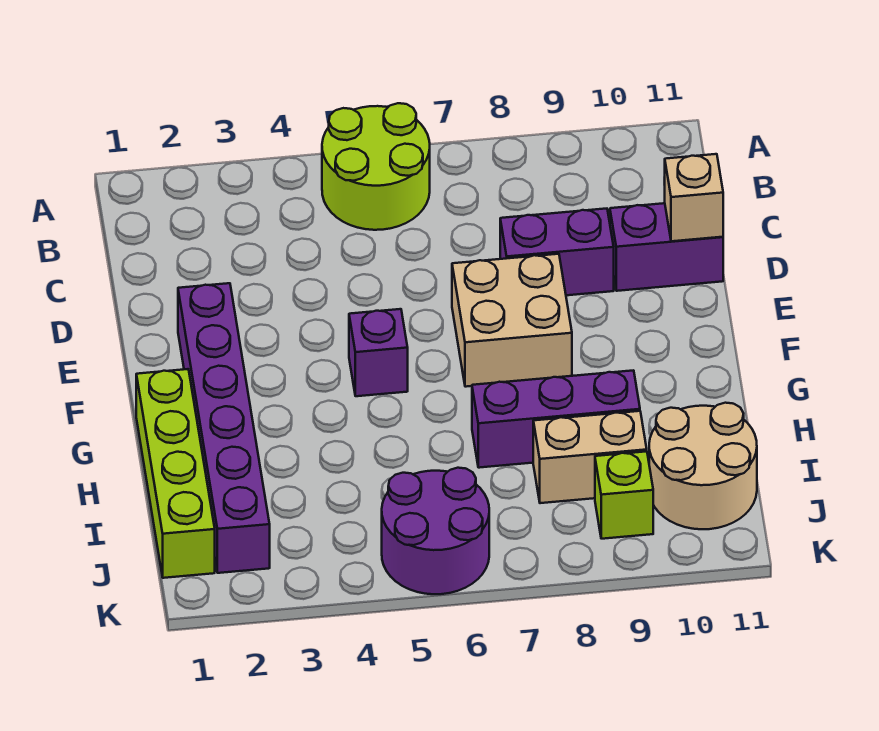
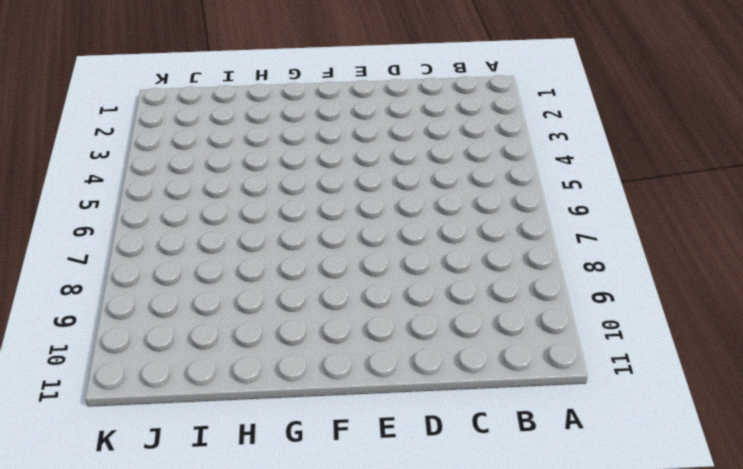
none -> lime 2x2 round brick [322,103,430,230]
none -> purple 1x2 brick [500,209,614,295]
none -> purple 1x2 brick [610,203,723,291]

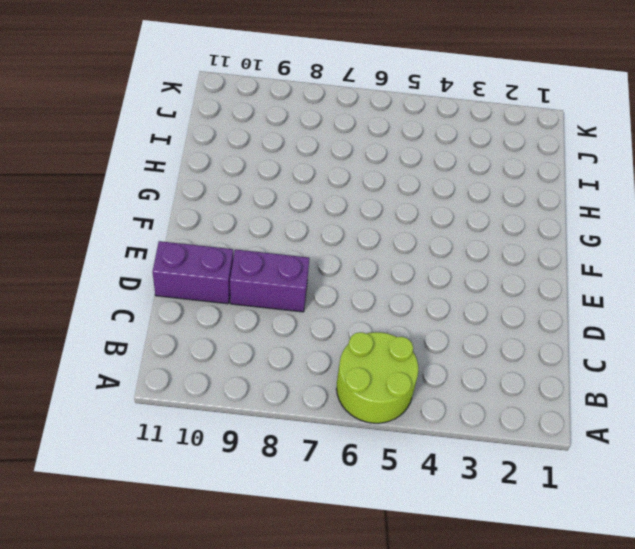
none -> purple 1x6 brick [178,283,270,573]
none -> tan 2x2 brick [452,254,572,387]
none -> purple 1x1 brick [349,309,408,396]

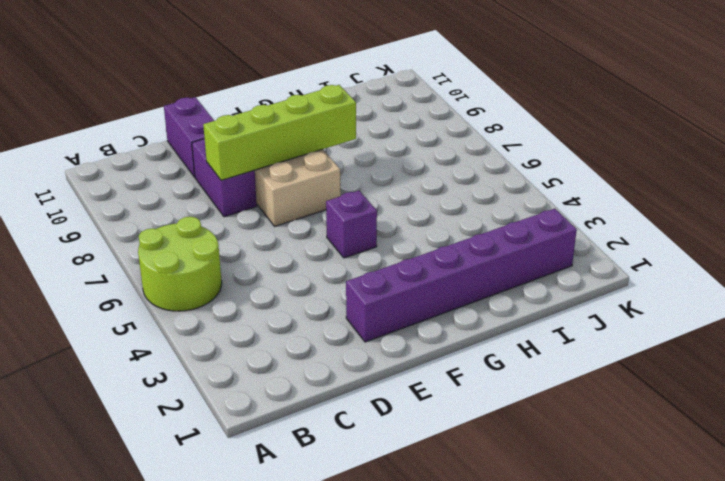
lime 1x4 brick [203,85,356,180] -> lime 1x4 brick moved to [136,369,215,578]
none -> purple 1x3 brick [472,370,640,468]
none -> tan 1x2 brick [533,411,647,503]
none -> tan 2x2 round brick [649,403,757,529]

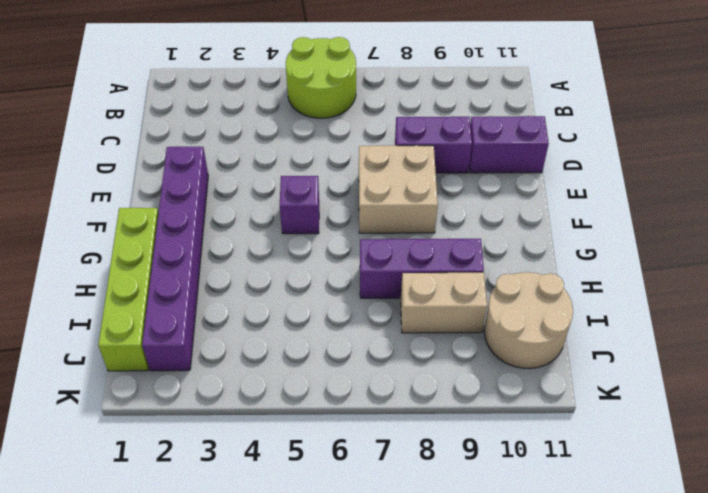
none -> purple 2x2 round brick [382,468,489,594]
none -> lime 1x1 brick [595,451,653,539]
none -> tan 1x1 brick [664,154,723,241]

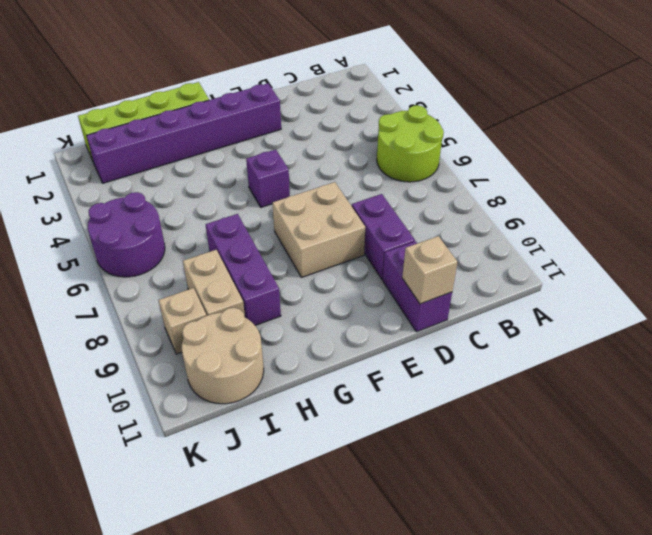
tan 1x1 brick [159,288,206,354] -> lime 1x1 brick [595,451,653,539]

